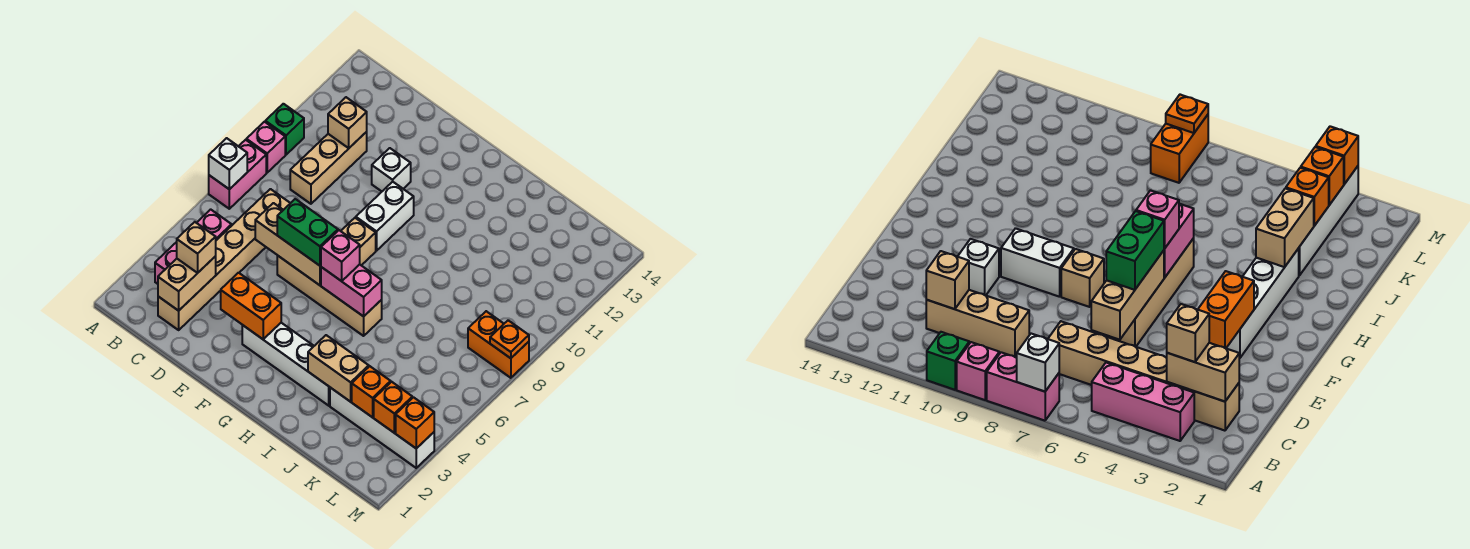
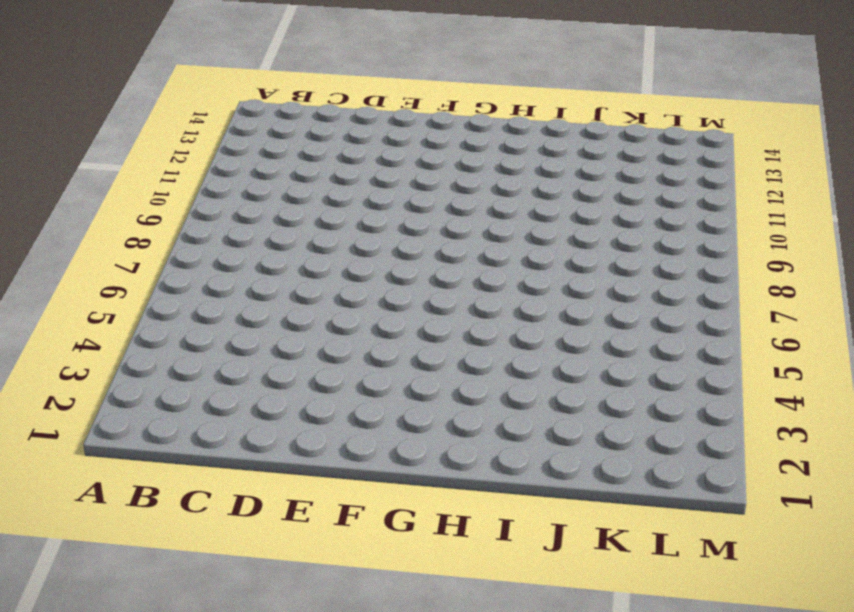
none -> pink 1x2 brick [209,140,266,209]
none -> pink 1x1 brick [246,122,285,173]
none -> green 1x1 brick [265,104,304,155]

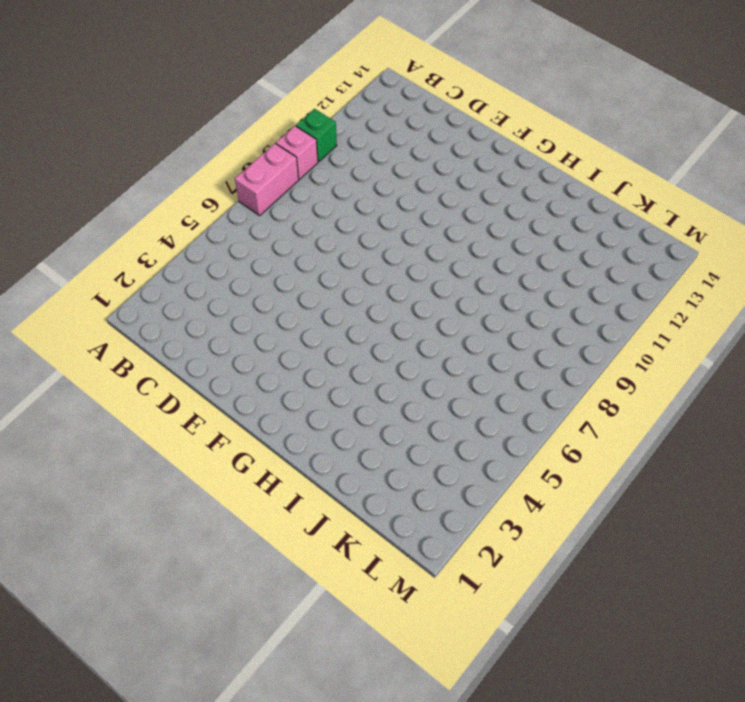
none -> pink 1x3 brick [155,209,232,284]
none -> tan 1x6 brick [158,189,290,330]
none -> tan 1x3 brick [290,132,367,204]

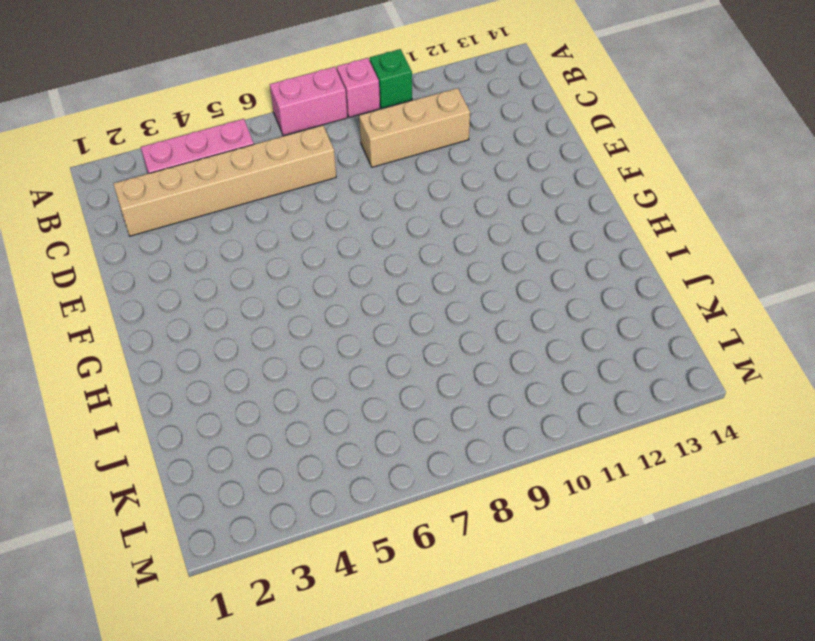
none -> tan 1x4 brick [277,255,382,336]
none -> white 1x1 brick [372,148,411,191]
none -> white 1x4 brick [242,323,330,406]

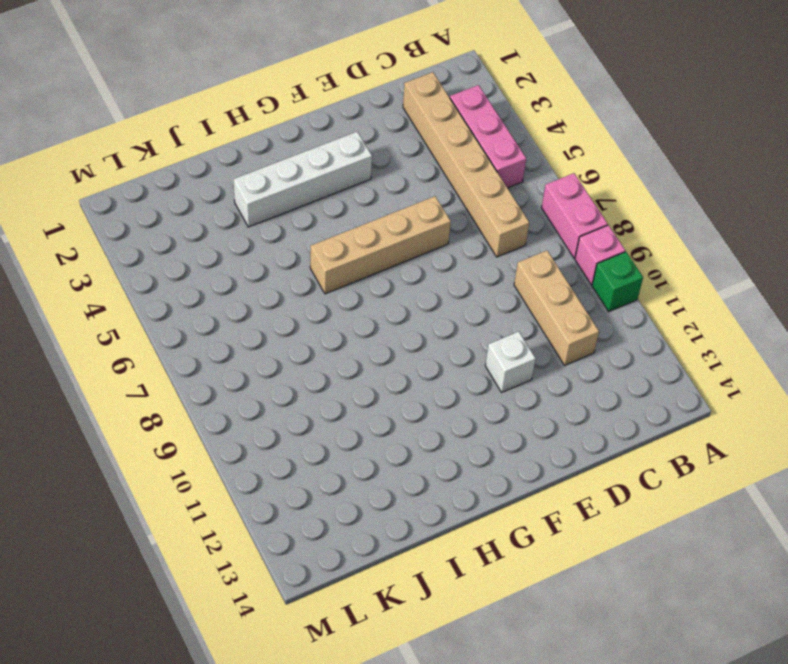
none -> tan 1x1 brick [341,218,376,265]
none -> white 1x2 brick [356,182,414,251]
none -> white 1x4 brick [330,388,434,468]

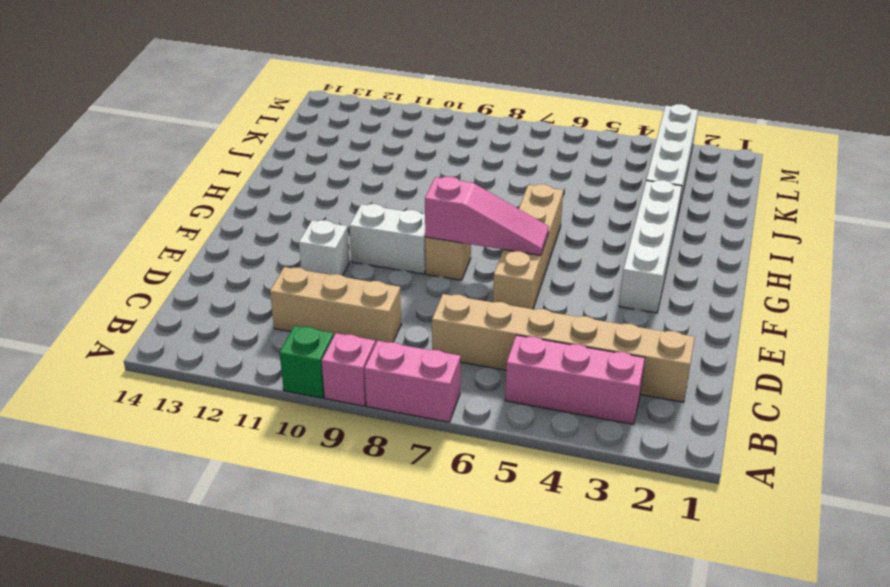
pink 1x3 slope [425,177,549,256] -> tan 1x3 brick [255,203,321,285]
none -> orange 1x2 brick [468,311,529,378]
none -> white 1x1 brick [209,138,247,189]
none -> tan 1x2 brick [158,256,216,311]

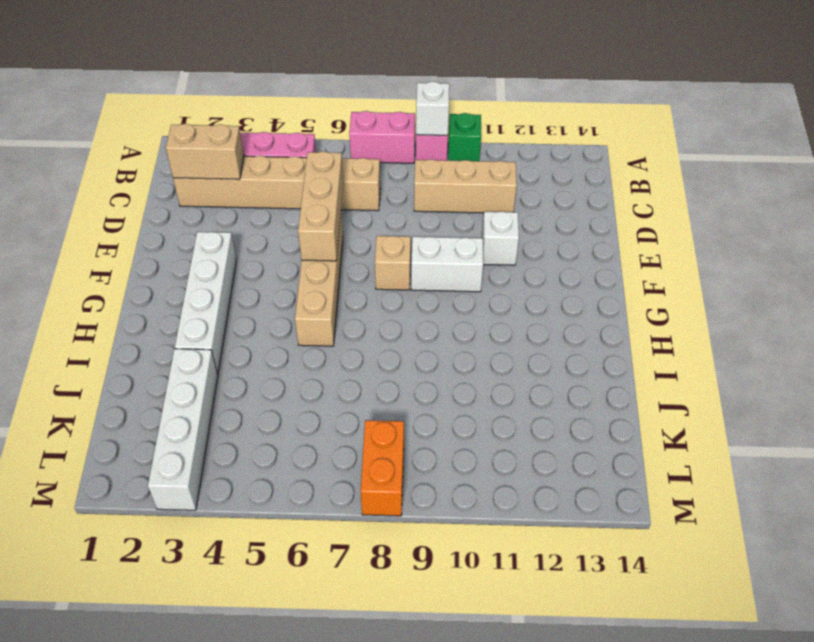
white 1x1 brick [416,82,449,135] -> white 1x1 brick moved to [209,138,247,189]
none -> tan 1x1 brick [328,97,367,148]
none -> orange 1x2 brick [221,273,281,339]
none -> pink 1x2 brick [321,264,382,316]

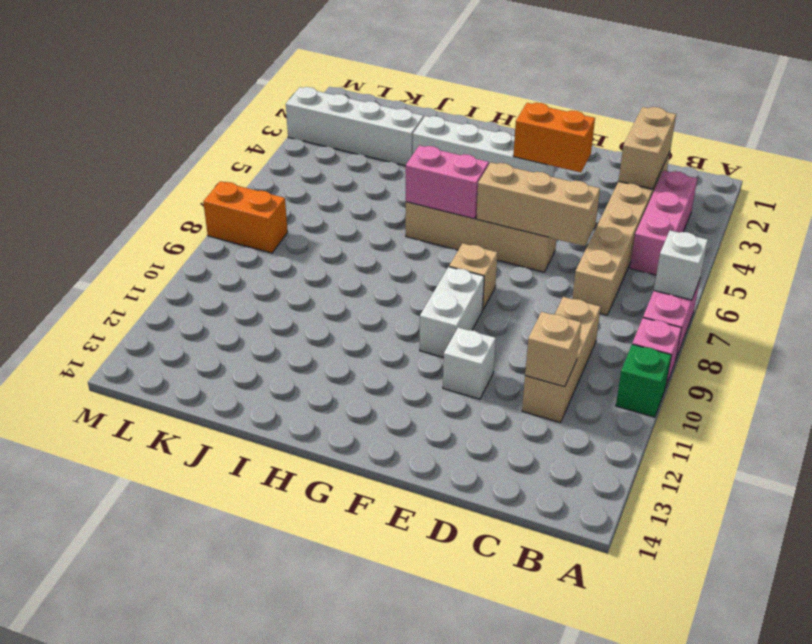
none -> tan 1x2 brick [308,335,369,402]
none -> orange 1x1 brick [352,366,391,417]
none -> orange 1x1 brick [374,382,412,433]

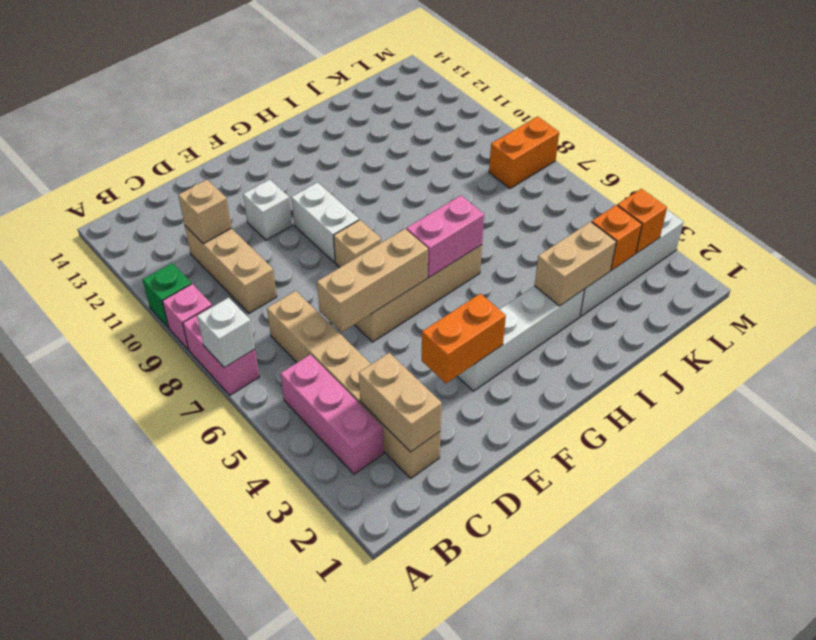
none -> orange 1x1 brick [396,397,434,448]
none -> orange 1x1 plate [490,320,529,358]
none -> tan 1x1 brick [177,222,216,273]

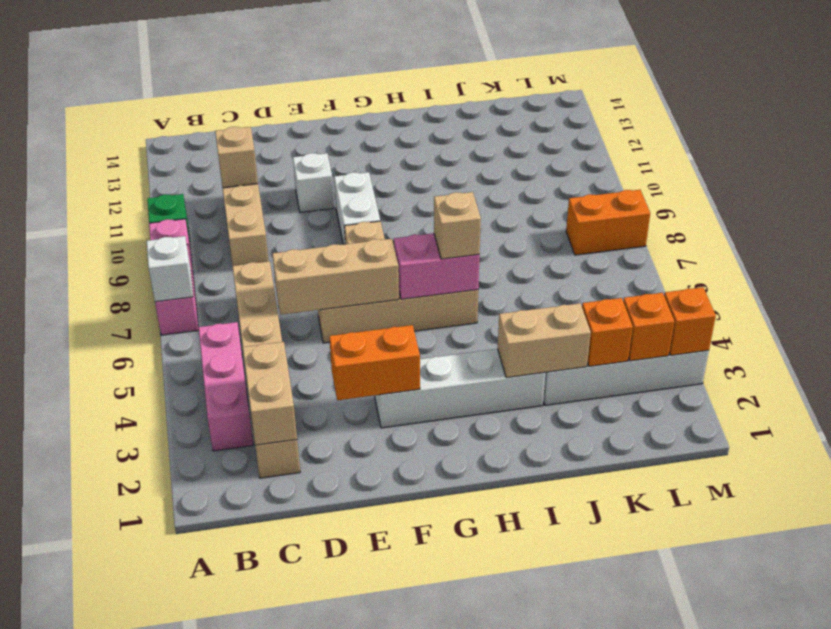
tan 1x1 brick [434,192,481,259] -> tan 1x1 brick moved to [177,222,216,273]
none -> orange 1x1 plate [490,320,529,358]
none -> green 1x2 brick [277,199,338,266]
none -> pink 1x1 brick [321,230,360,281]

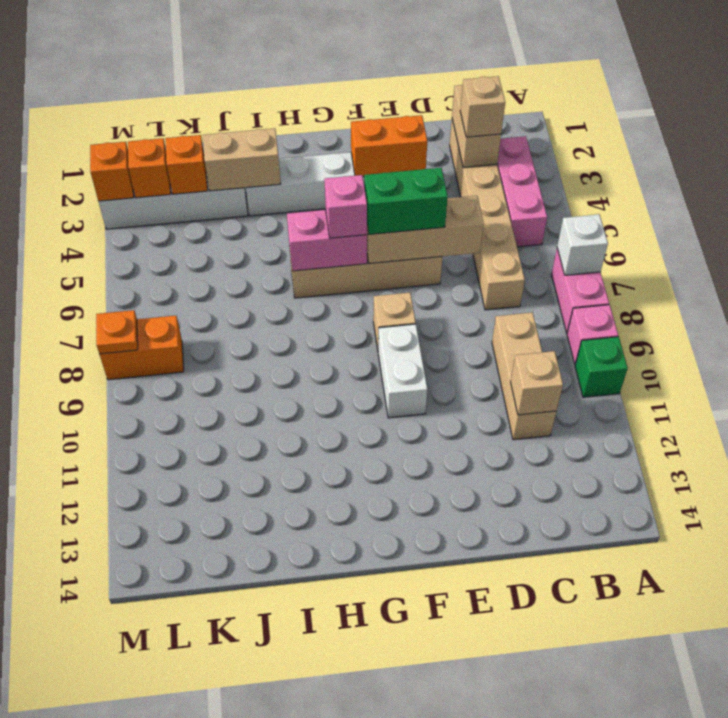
none -> white 1x1 brick [372,148,411,191]

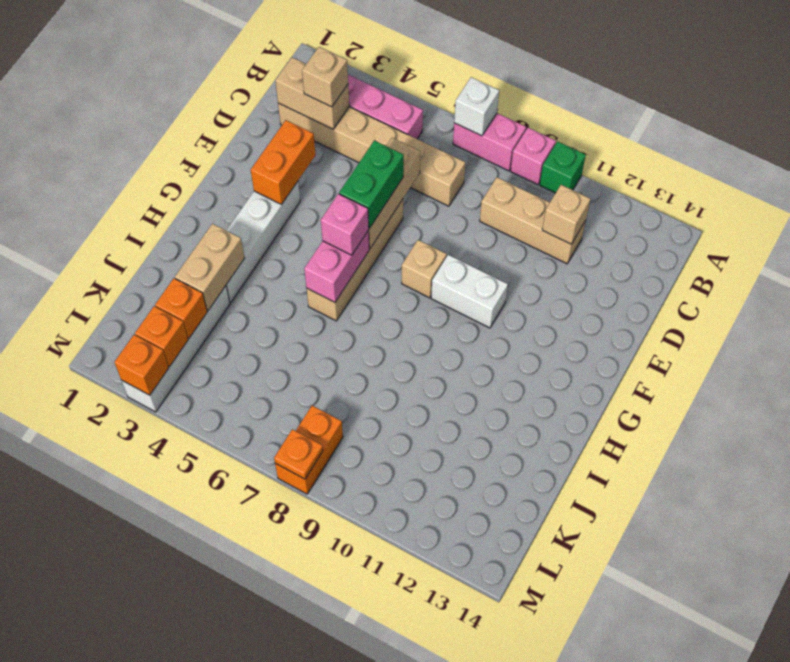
none -> white 1x1 brick [372,148,411,191]

